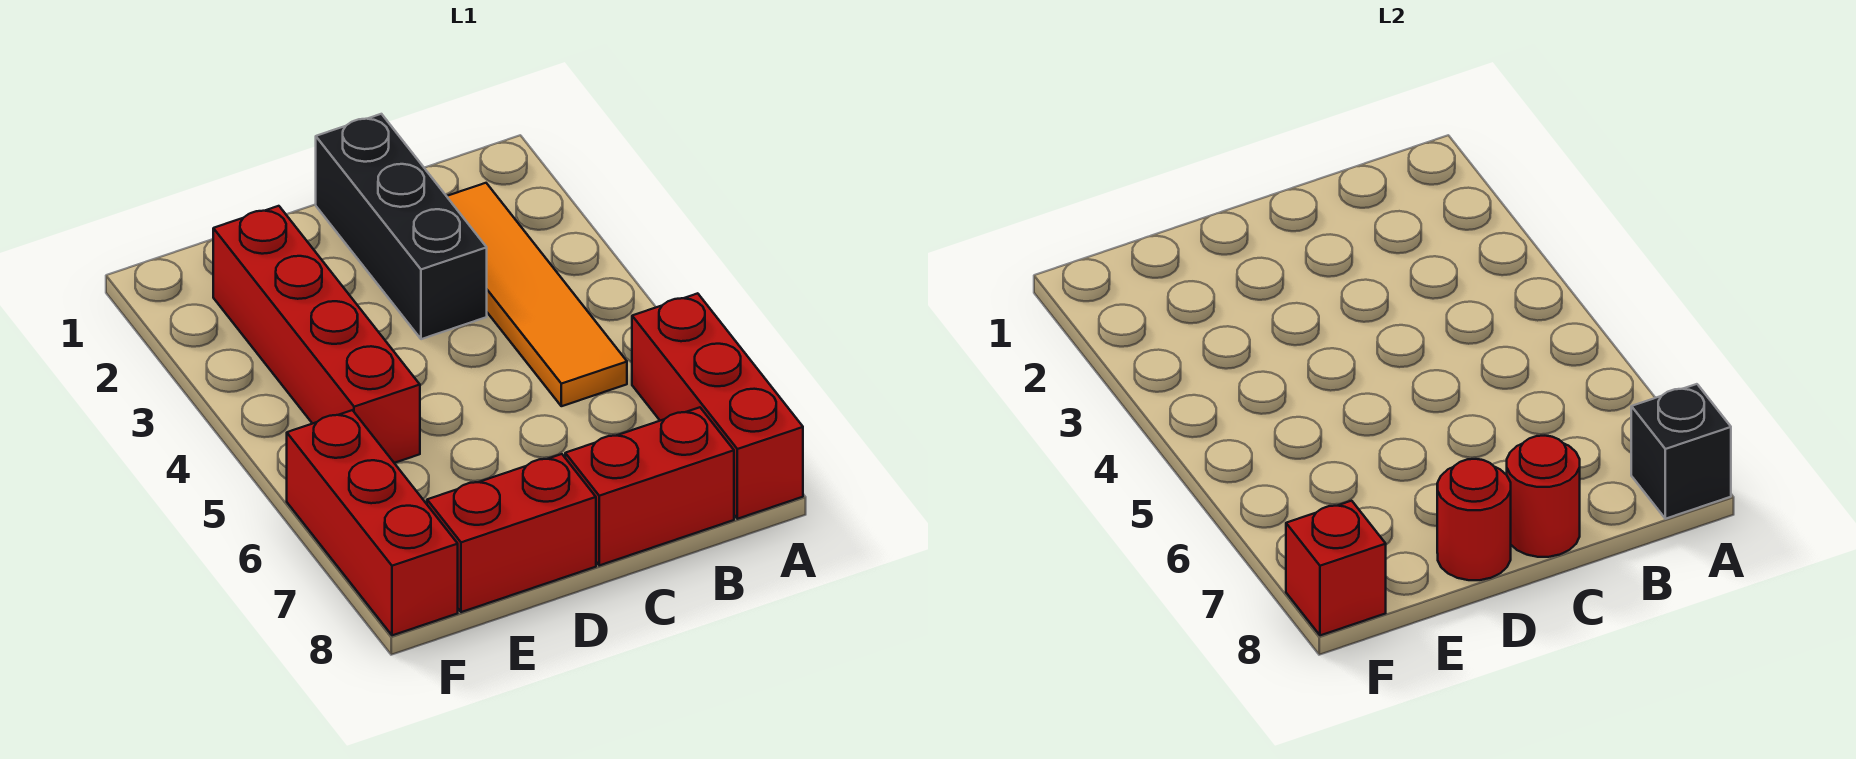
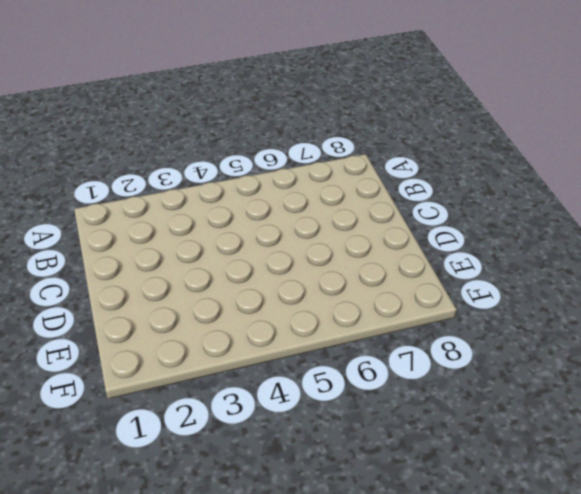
none -> red 1x3 brick [632,293,803,519]
none -> orange 1x4 tile [447,183,627,406]

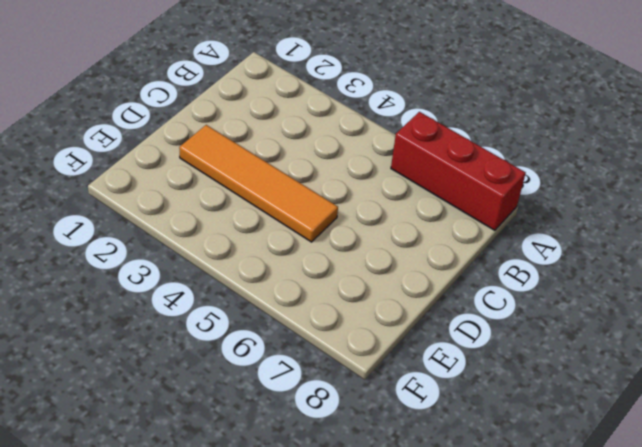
orange 1x4 tile [179,125,338,242] -> orange 1x4 tile moved to [447,183,627,406]
none -> red 1x2 brick [565,407,734,565]
none -> black 1x3 brick [316,114,487,339]

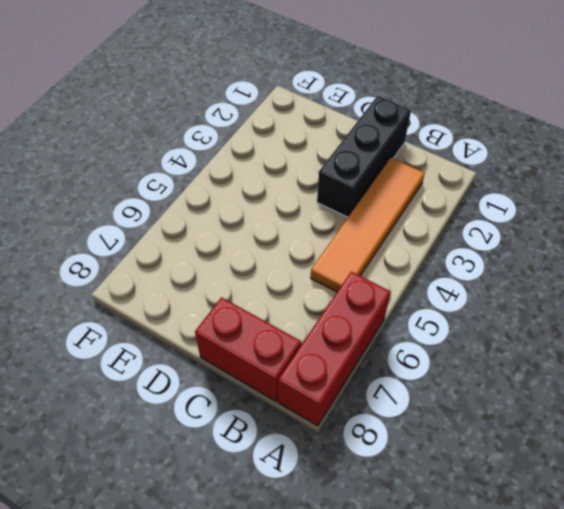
none -> red 1x2 brick [427,454,596,612]
none -> red 1x4 brick [213,206,420,463]

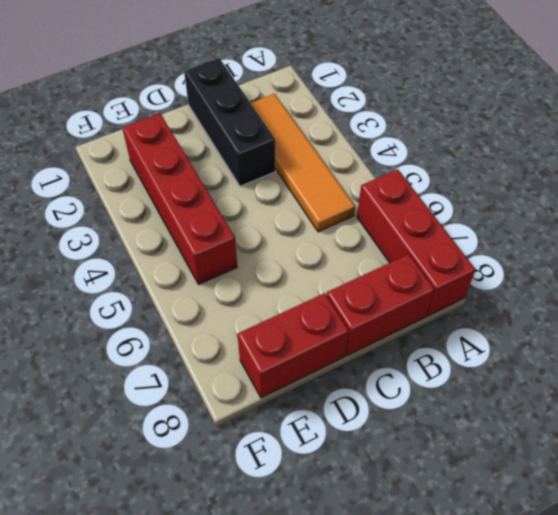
none -> red 1x3 brick [287,410,458,635]
none -> black 1x1 brick [1631,384,1731,519]

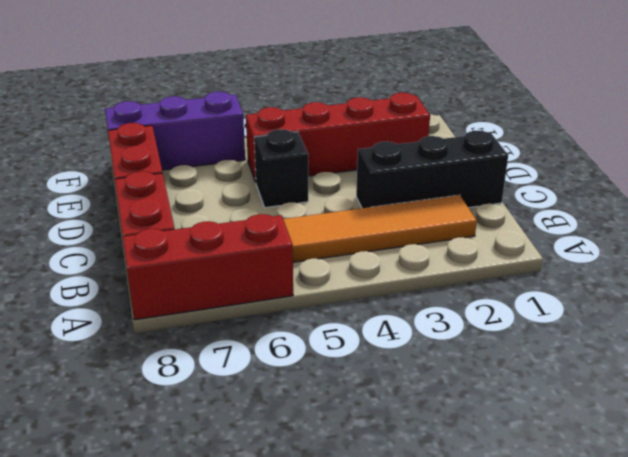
black 1x1 brick [254,129,308,208] -> black 1x1 brick moved to [1631,384,1731,519]
purple 1x3 brick [105,92,245,170] -> red 1x3 brick [287,410,458,635]
none -> red 1x1 round brick [1507,436,1580,557]
none -> red 1x1 round brick [1437,459,1511,580]

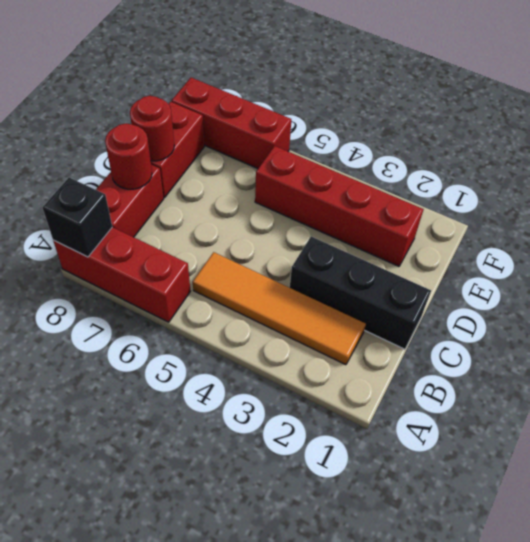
none -> red 1x1 brick [1286,501,1386,635]

